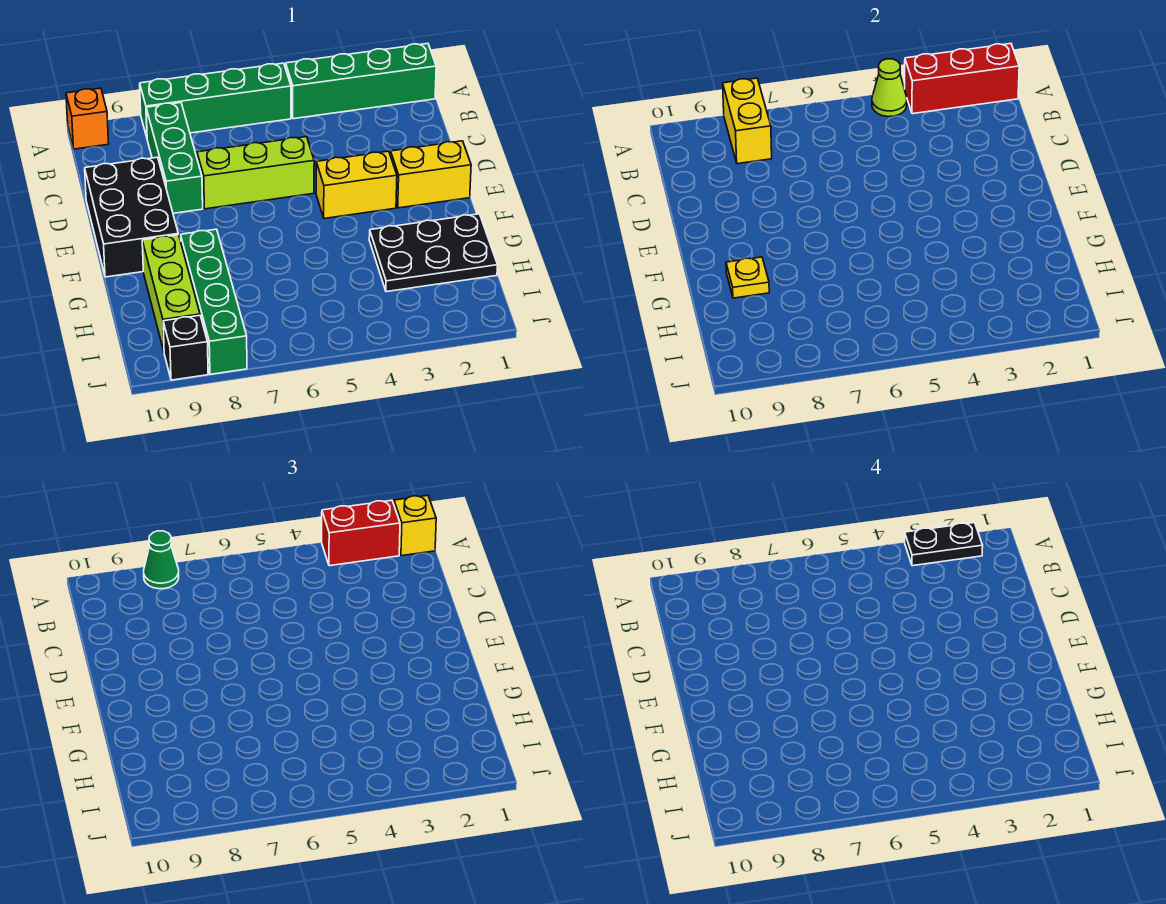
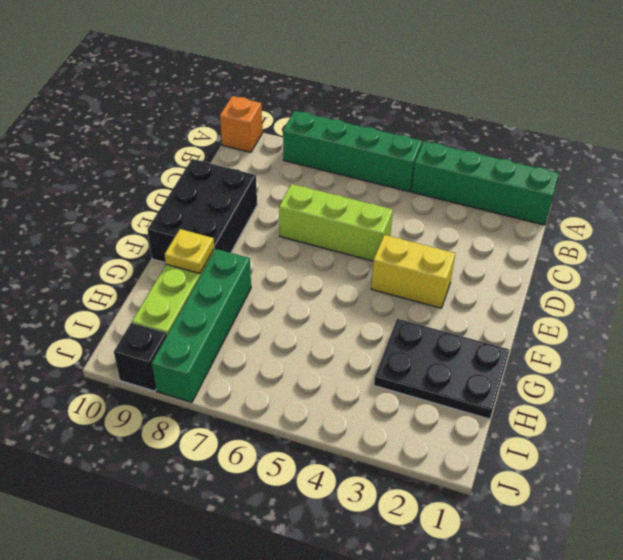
none -> green 1x3 brick [146,103,203,213]
none -> yellow 1x2 brick [391,141,471,208]
none -> red 1x3 brick [905,44,1019,114]

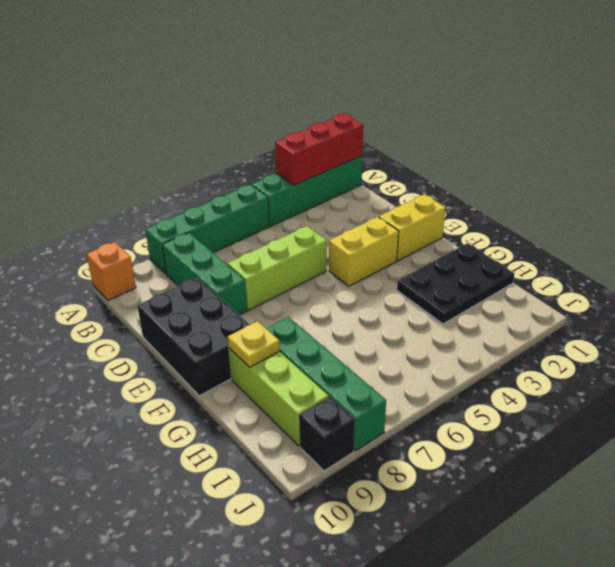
none -> lime 1x1 cone [872,59,907,117]
none -> yellow 1x2 brick [723,78,772,164]
none -> yellow 1x1 brick [394,496,436,556]

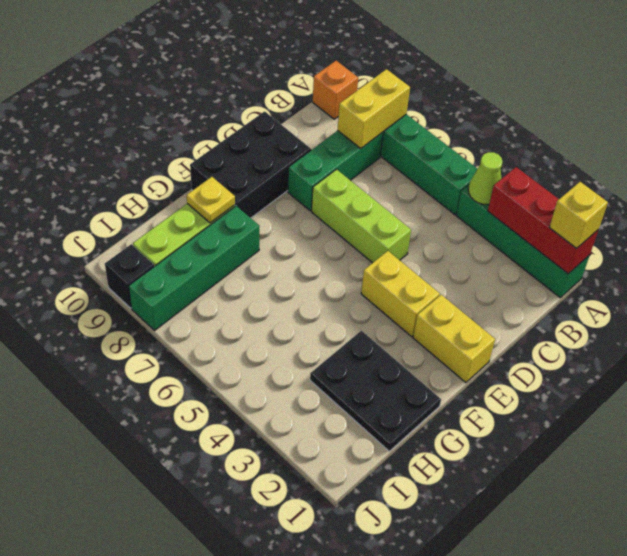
none -> red 1x2 brick [322,500,400,566]
none -> green 1x1 cone [144,531,179,589]
none -> black 1x2 plate [905,523,983,566]

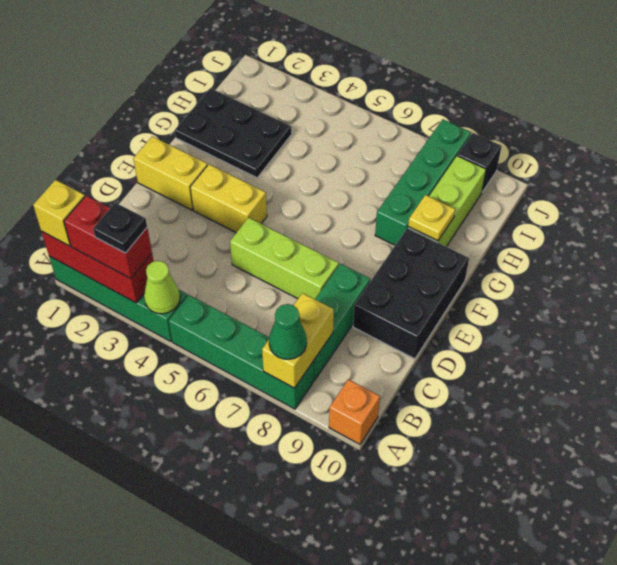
black 1x1 plate [93,203,147,253] -> black 1x2 plate [905,523,983,566]

